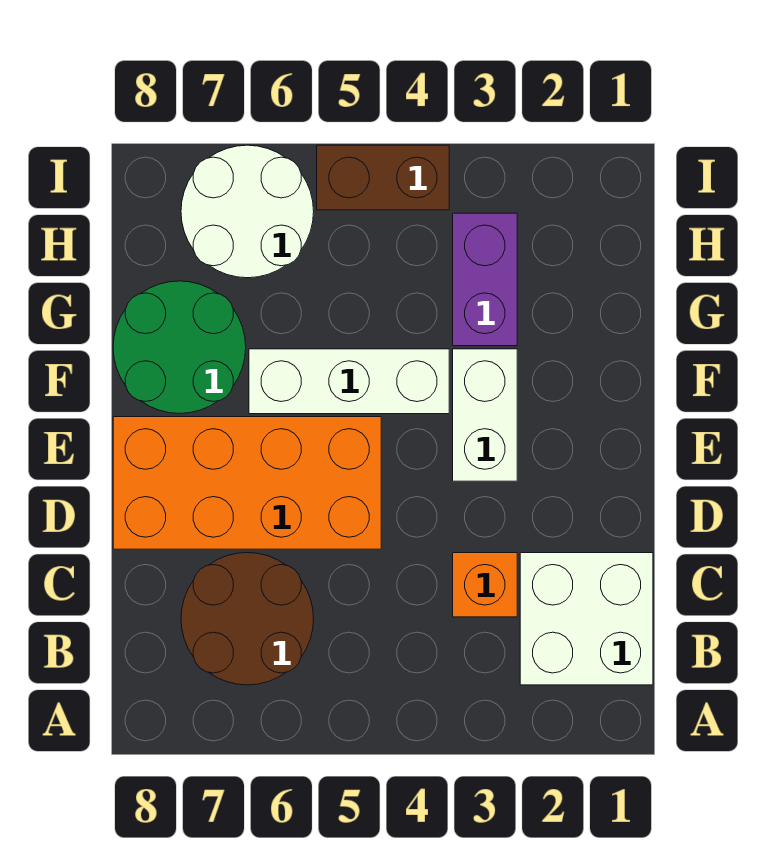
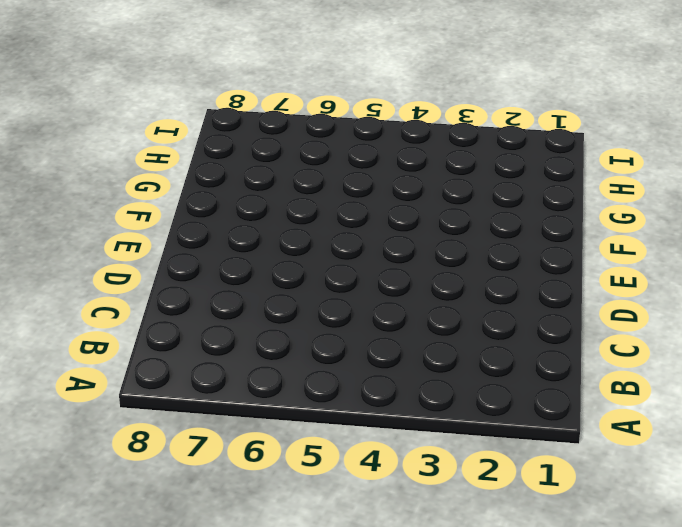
none -> white 2x2 brick [520,553,653,685]
none -> brown 2x2 round brick [181,553,314,685]

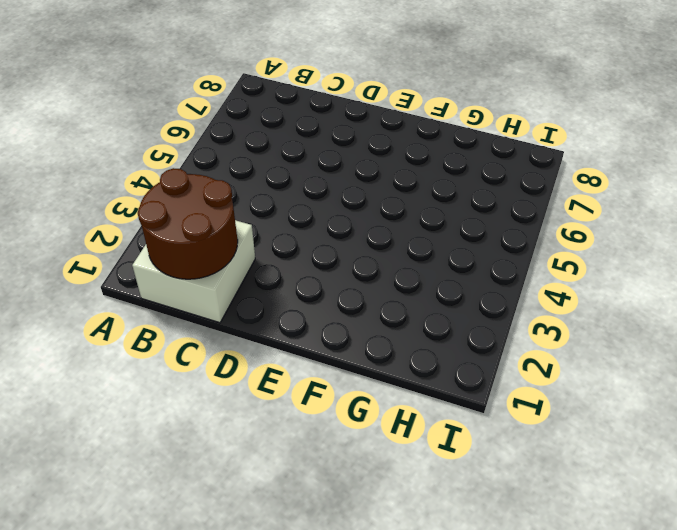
brown 2x2 round brick [138,168,238,279] -> brown 2x2 round brick moved to [181,553,314,685]
none -> orange 1x1 brick [453,553,517,617]
none -> orange 2x4 brick [113,417,381,549]

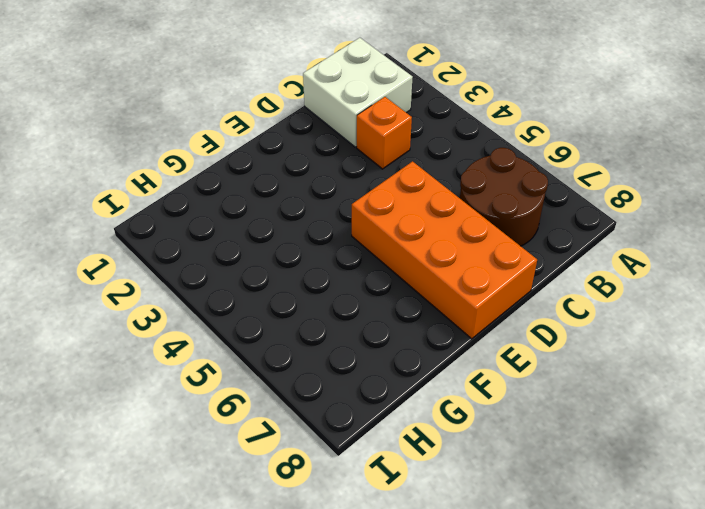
none -> white 1x2 brick [453,349,517,481]
none -> white 1x3 brick [249,349,449,414]

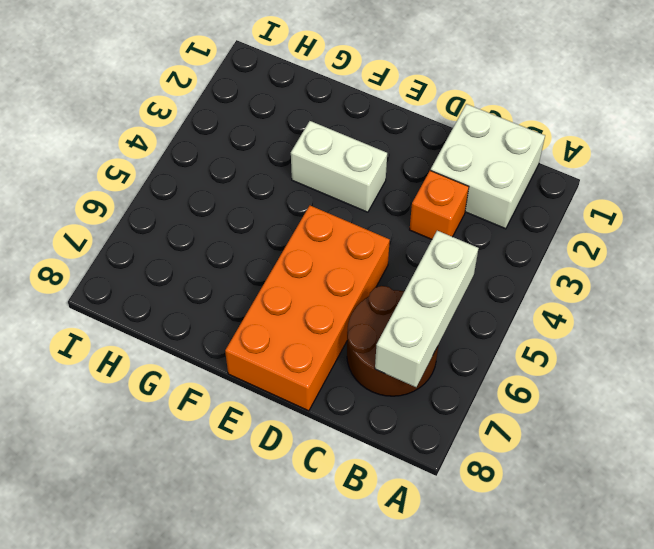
white 1x3 brick [375,231,479,387] -> white 1x3 brick moved to [249,349,449,414]
none -> green 2x2 round brick [113,281,246,414]
none -> purple 1x2 brick [453,213,517,346]

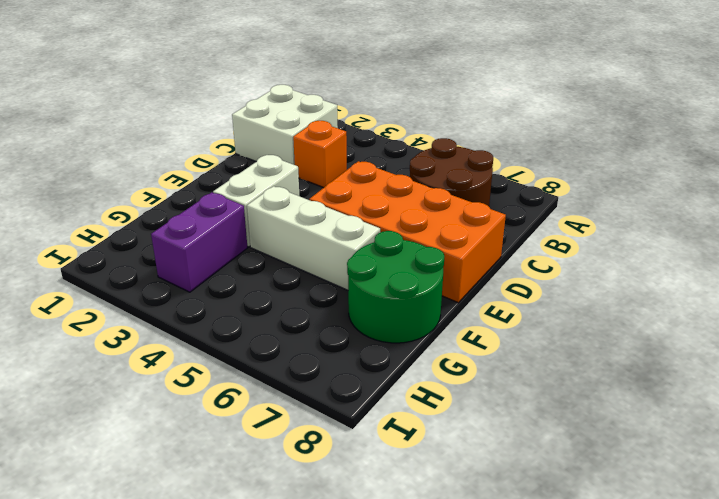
none -> white 2x2 round brick [181,145,314,278]
none -> brown 1x2 brick [317,145,449,210]

